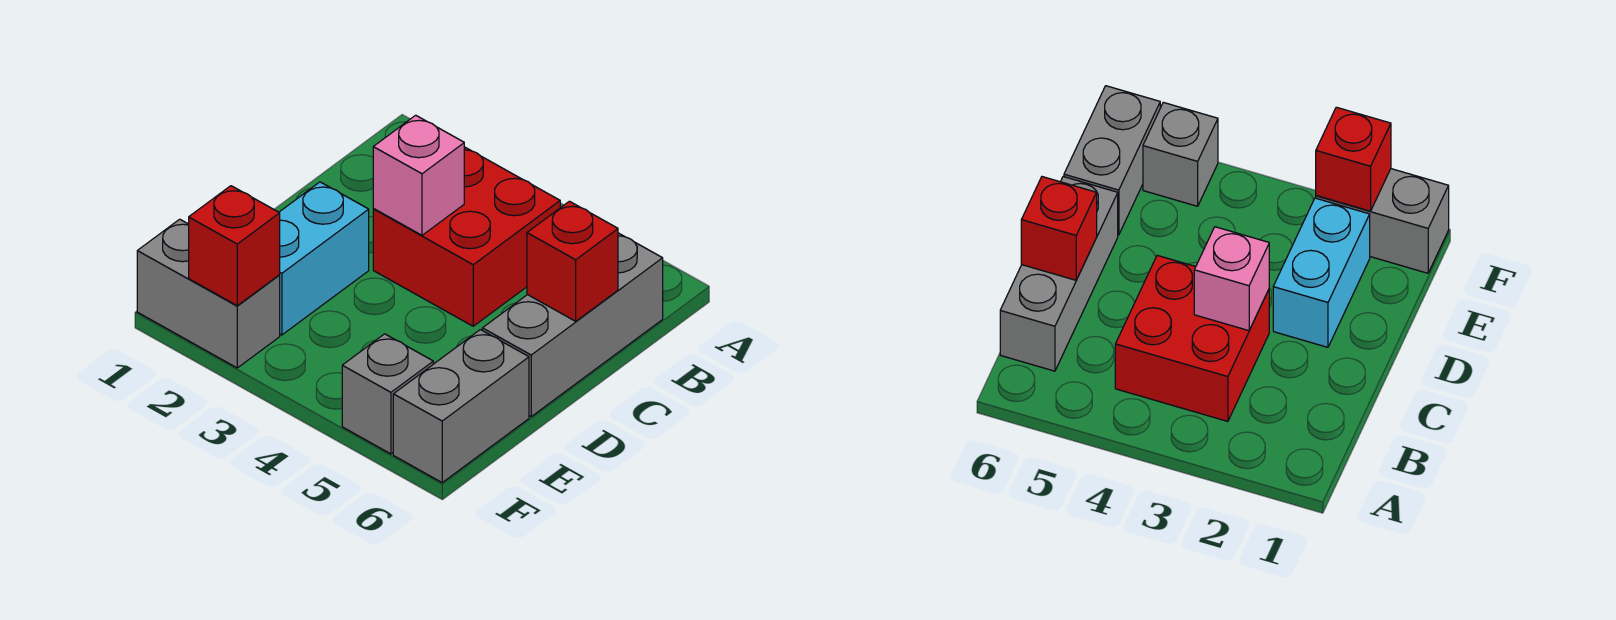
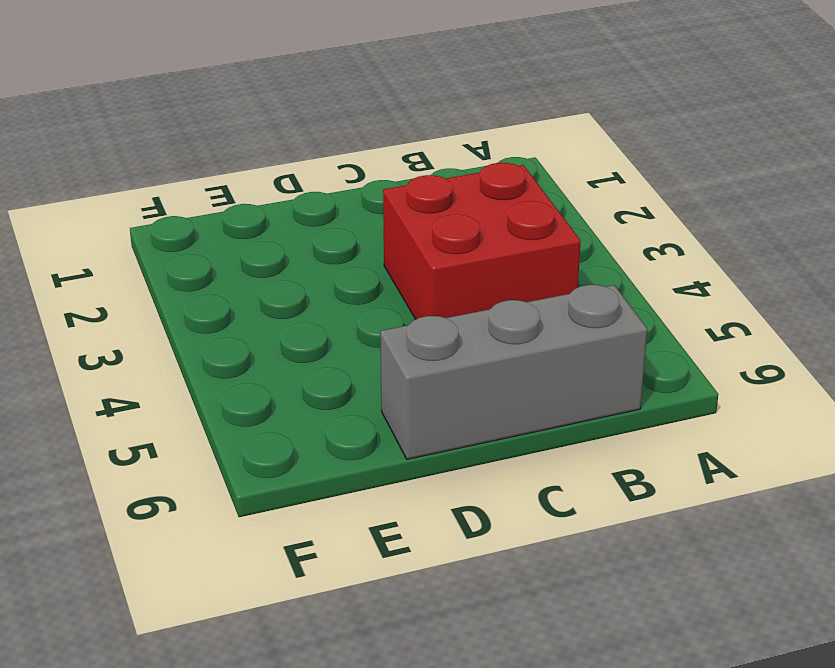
none -> cyan 1x2 brick [279,182,369,335]
none -> grey 1x2 brick [393,330,529,482]

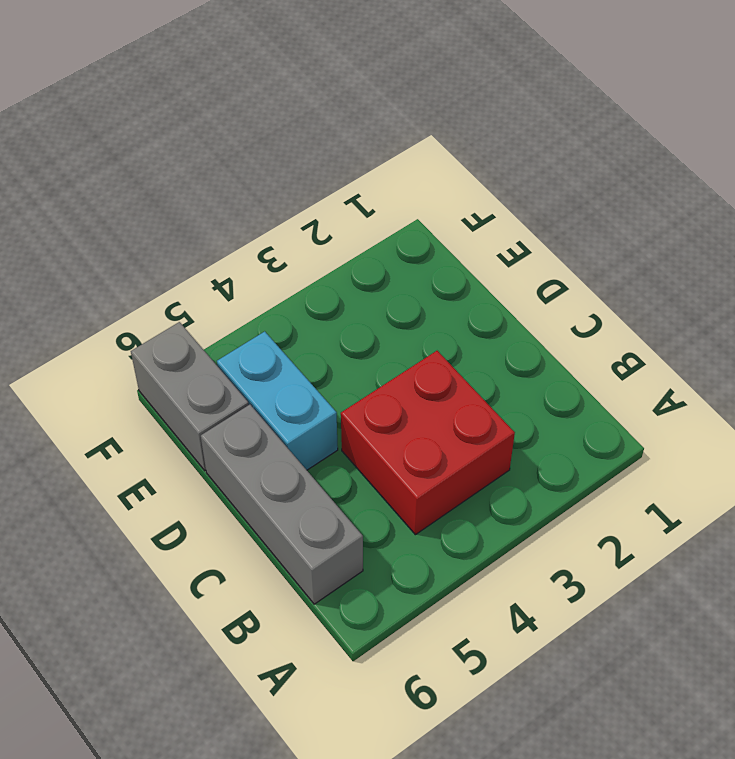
cyan 1x2 brick [217,331,338,470] -> cyan 1x2 brick moved to [279,182,369,335]
none -> grey 1x2 brick [137,219,280,368]
none -> grey 1x1 brick [342,334,433,454]

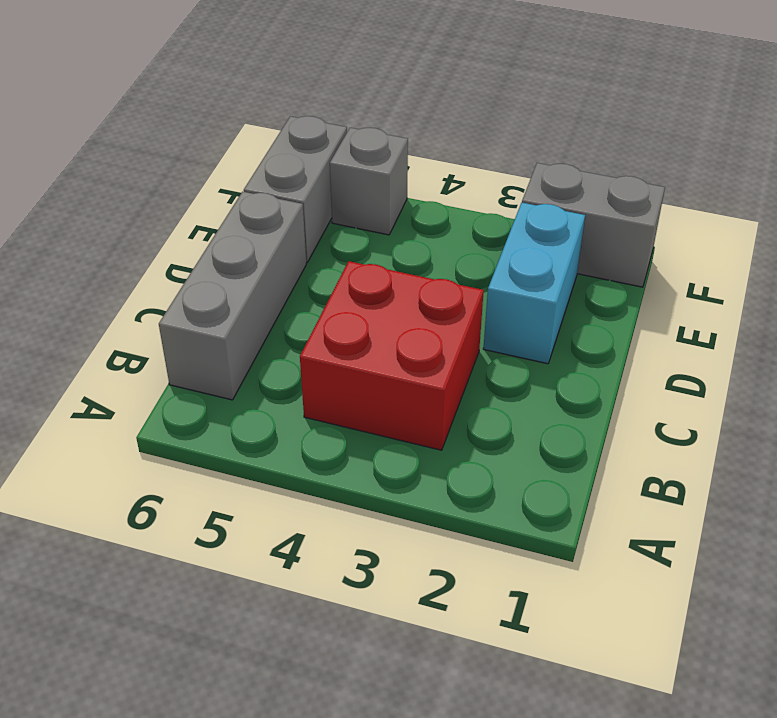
none -> pink 1x1 brick [373,115,464,235]
none -> red 1x1 brick [527,201,618,321]

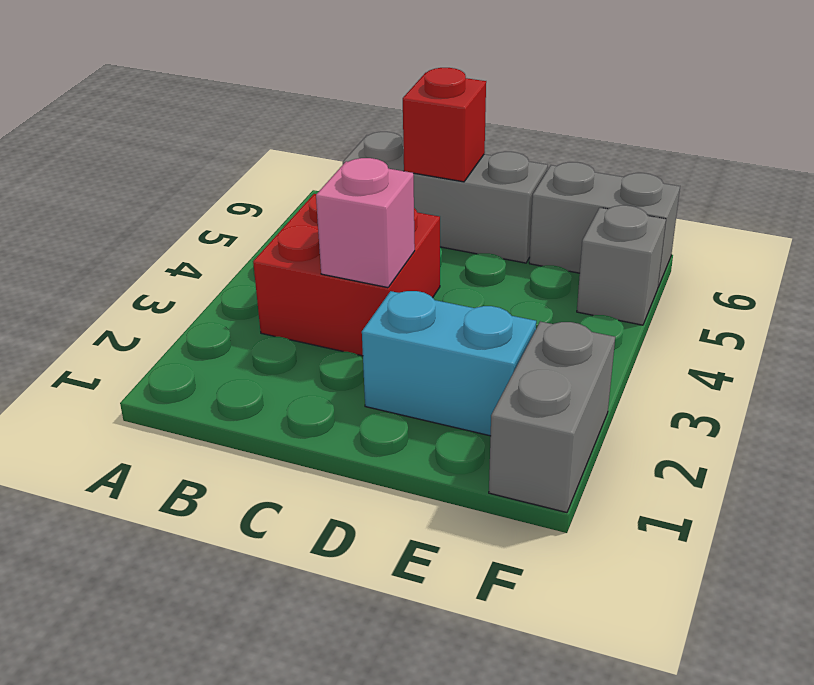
none -> red 1x1 brick [189,186,280,306]

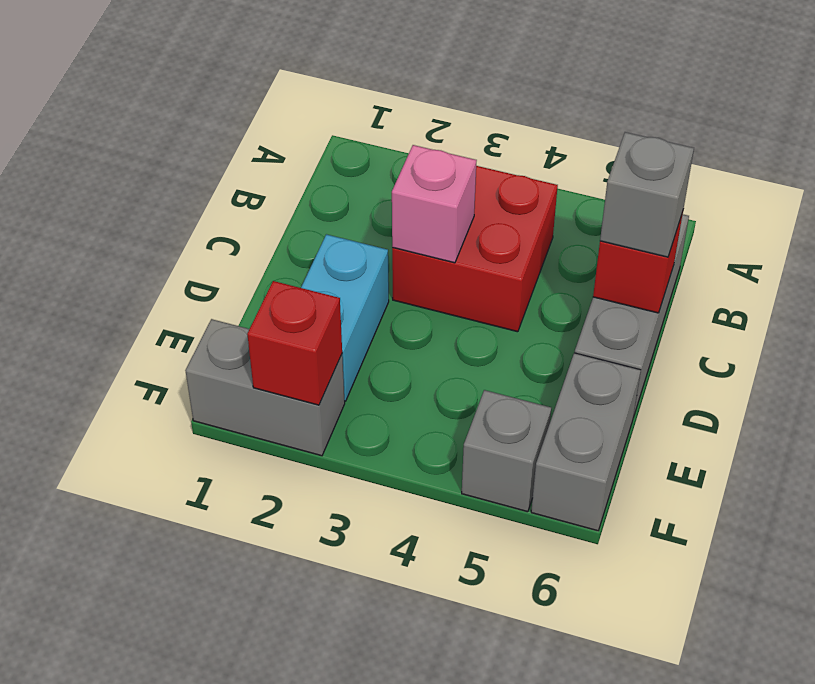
grey 1x1 brick [600,132,694,257] -> none

